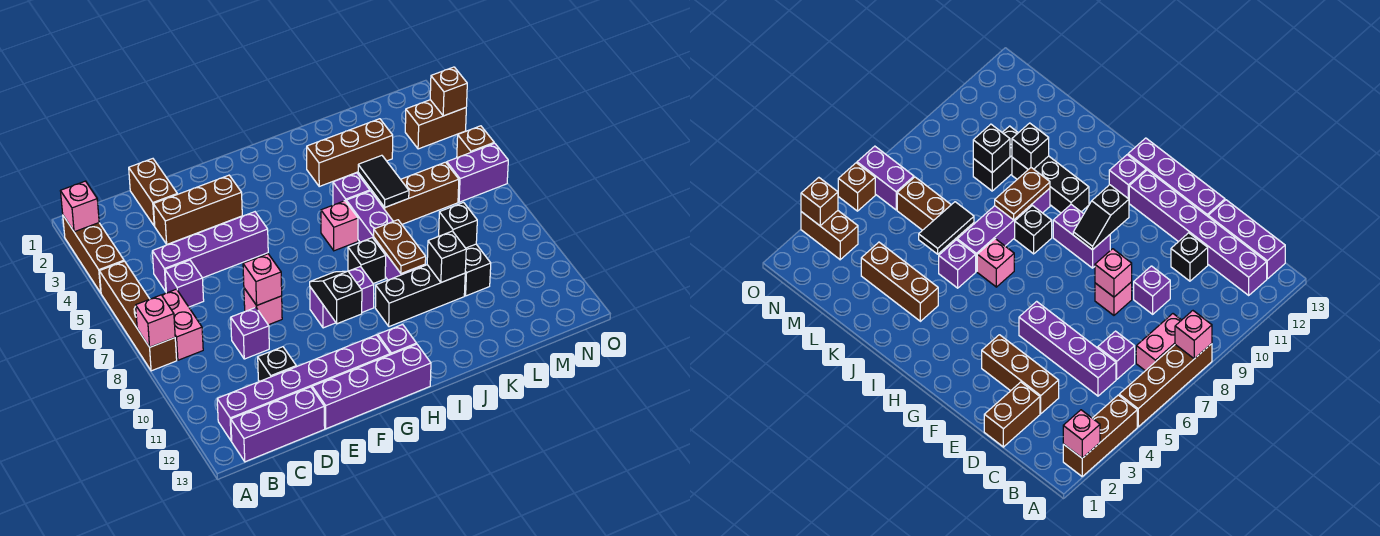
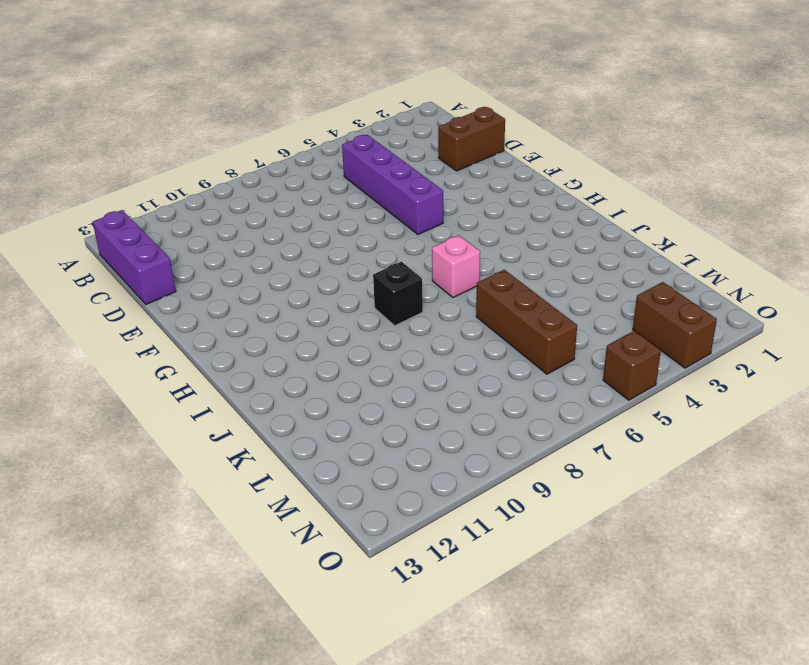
none -> brown 1x3 brick [63,216,124,293]
none -> brown 1x4 brick [99,261,177,371]
none -> pink 1x2 brick [162,289,203,360]
none -> purple 1x6 brick [217,335,390,441]

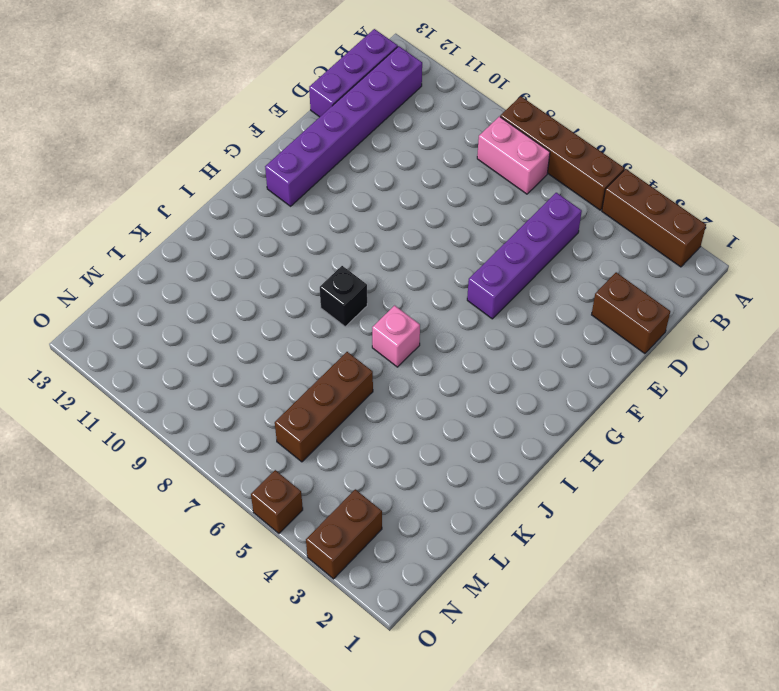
none -> purple 1x1 brick [165,260,204,307]
none -> brown 1x3 brick [153,175,242,244]
none -> purple 1x1 brick [231,307,269,359]
none -> black 1x1 brick [258,347,296,382]

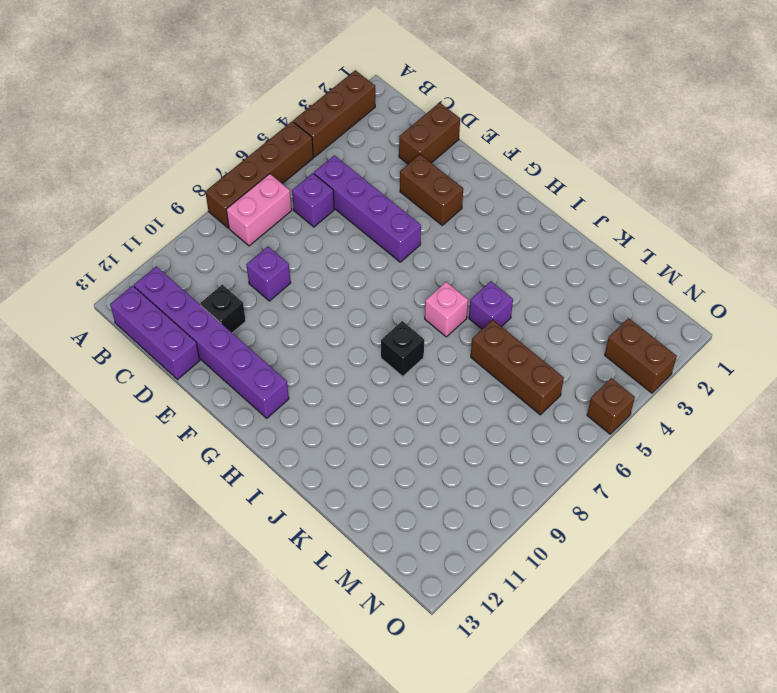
brown 1x2 brick [400,154,463,225] -> brown 1x3 brick [153,175,242,244]
none -> pink 1x1 brick [244,288,282,325]
none -> purple 1x4 brick [312,344,431,429]
none -> purple 1x2 brick [310,267,374,328]
none -> purple 1x1 brick [378,324,416,355]

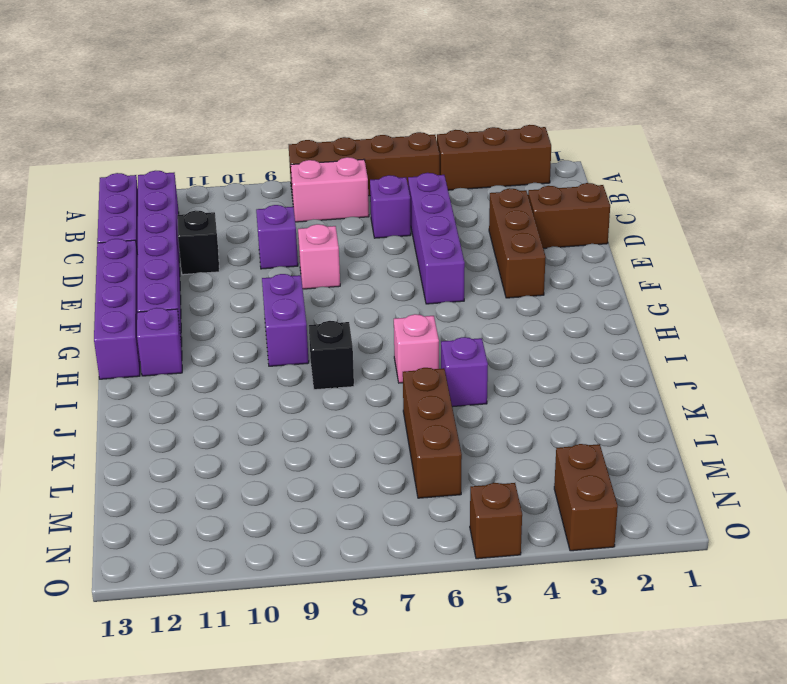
none -> black 1x3 brick [375,265,465,327]
none -> brown 1x3 brick [307,119,393,186]
none -> purple 1x4 brick [346,191,425,280]
none -> black 1x2 brick [464,244,491,296]

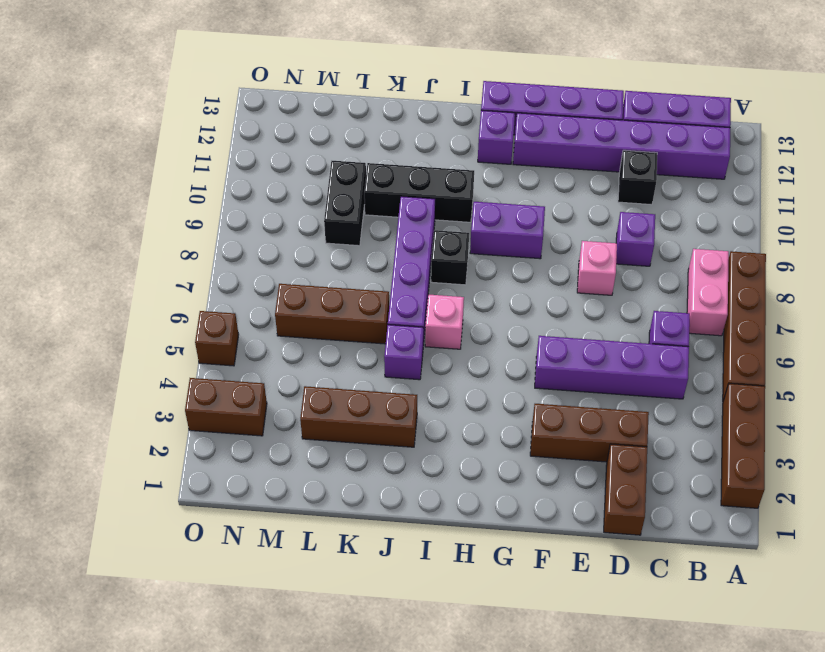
none -> purple 1x2 brick [447,143,508,202]
none -> pink 1x1 brick [61,181,99,232]
none -> pink 1x1 brick [136,295,175,347]
none -> pink 1x1 brick [243,254,282,305]

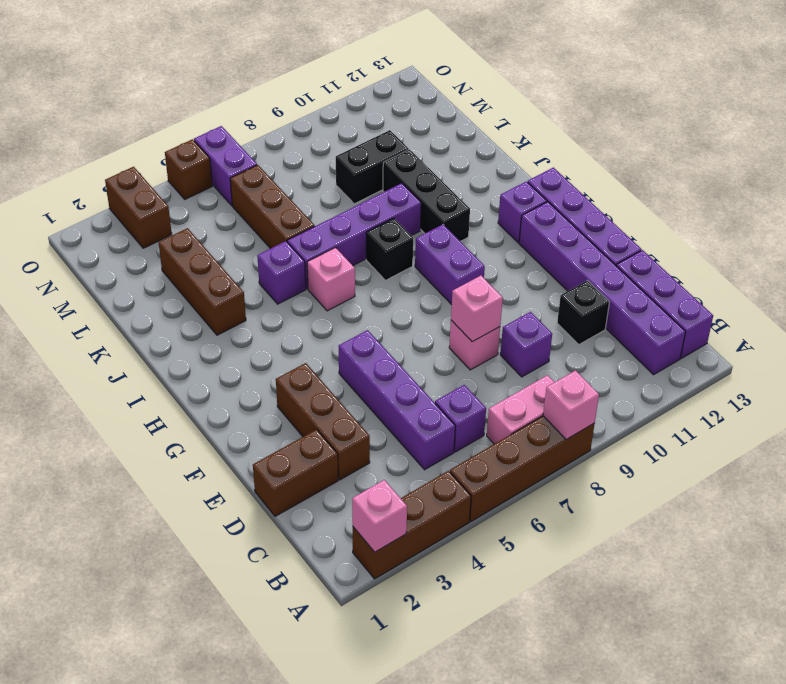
none -> black 1x2 slope [310,271,362,324]
none -> brown 1x2 plate [374,220,426,274]
none -> black 1x2 tile [358,155,409,207]
none -> black 1x1 brick [427,231,466,282]

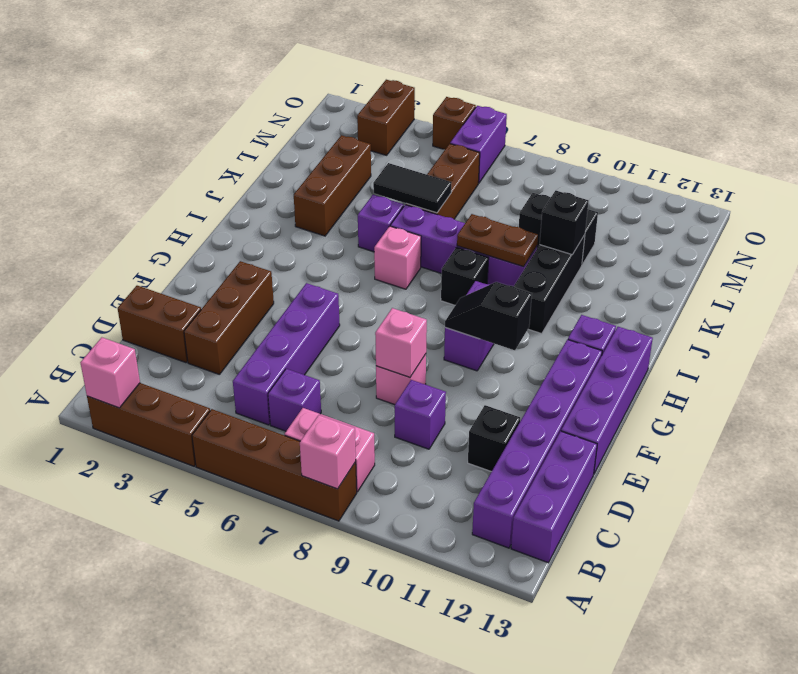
none -> black 1x1 brick [439,203,477,248]
none -> brown 1x1 brick [430,67,467,116]

